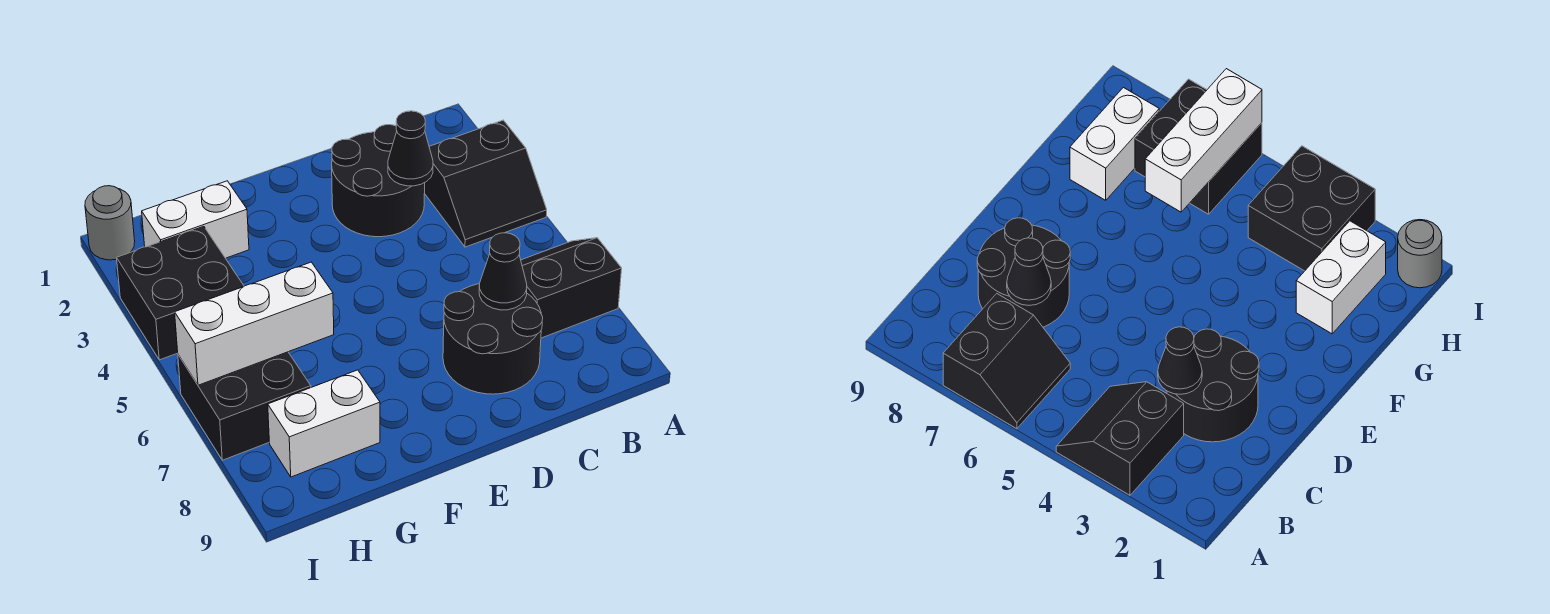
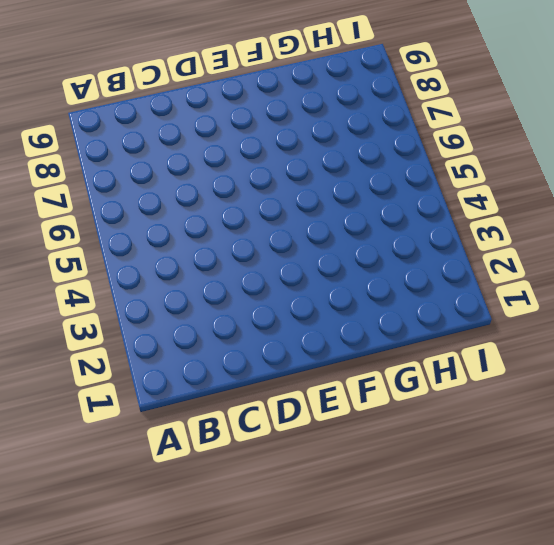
none -> black 2x2 slope [425,120,547,247]
none -> black 2x2 slope [521,238,622,338]
none -> black 2x2 round brick [332,125,425,237]

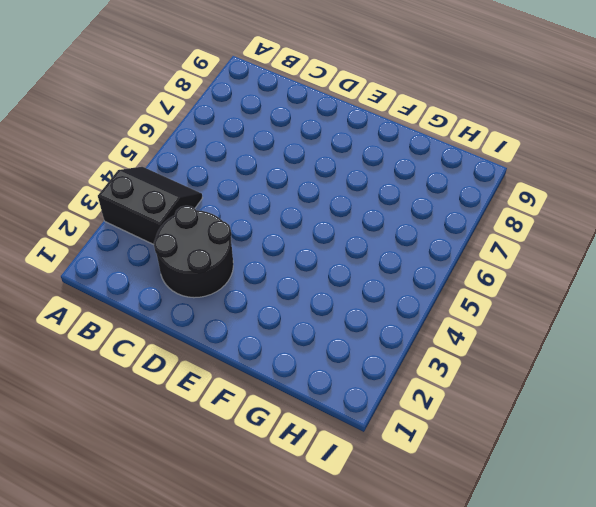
none -> black 2x2 slope [521,238,622,338]
none -> black 2x2 round brick [443,284,543,394]
none -> white 1x2 brick [142,181,249,258]

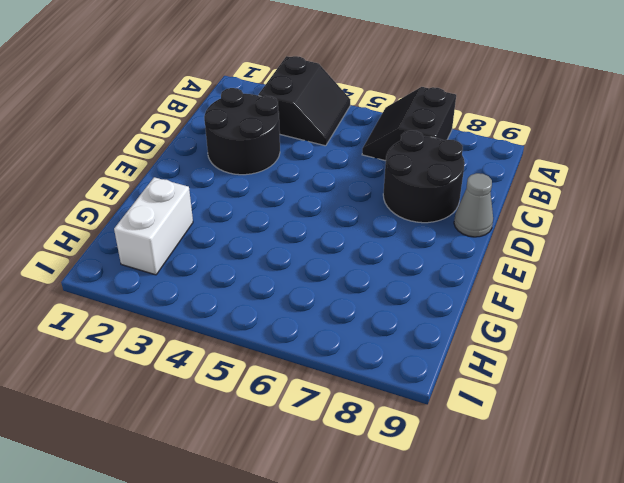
grey 1x1 cone [454,173,493,237] -> none
none -> white 1x2 brick [268,370,380,477]
none -> black 2x2 brick [117,227,244,360]
none -> black 2x2 brick [178,352,311,460]

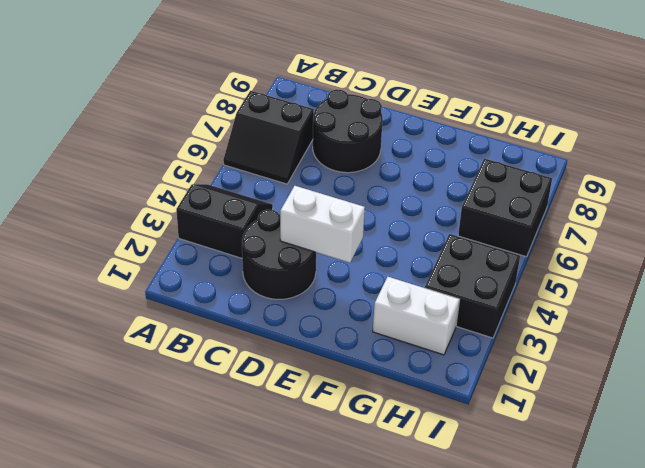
white 1x2 brick [280,186,365,263] -> white 1x2 brick moved to [268,370,380,477]
none -> grey 1x1 round brick [85,186,135,260]
none -> black 1x1 cone [388,111,433,186]
none -> black 1x1 cone [479,233,527,310]

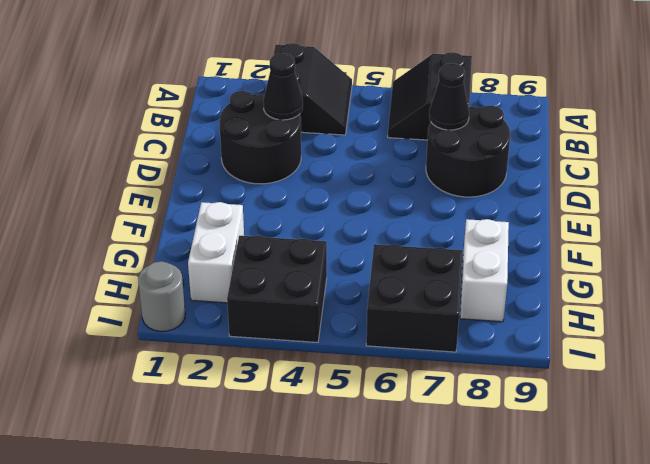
none -> white 1x3 brick [175,262,334,385]

